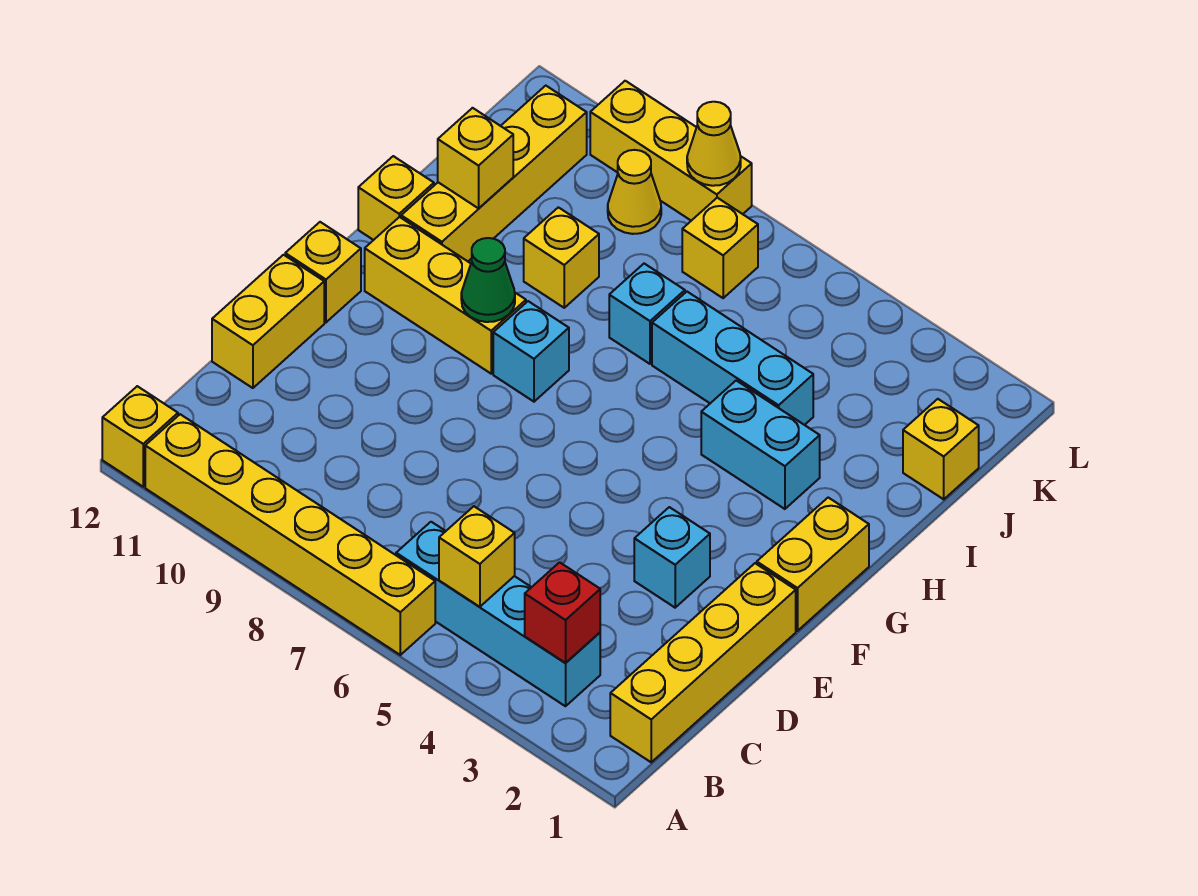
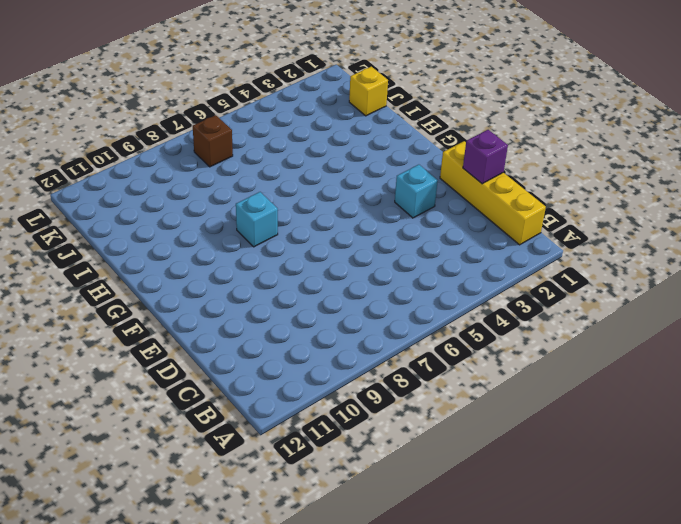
purple 1x1 brick [463,130,508,184] -> none
brown 1x1 brick [193,115,233,167] -> yellow 1x1 brick [682,198,758,298]
none -> yellow 1x6 brick [145,414,435,655]
none -> yellow 1x1 brick [102,386,178,487]
none -> cyan 1x4 brick [396,522,600,706]

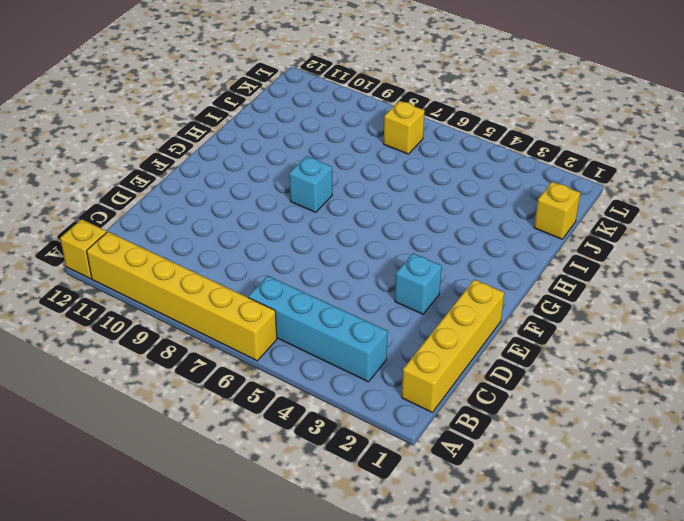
none -> yellow 1x2 brick [212,255,324,388]
none -> yellow 1x2 brick [757,498,869,631]
none -> yellow 1x1 brick [285,222,361,322]

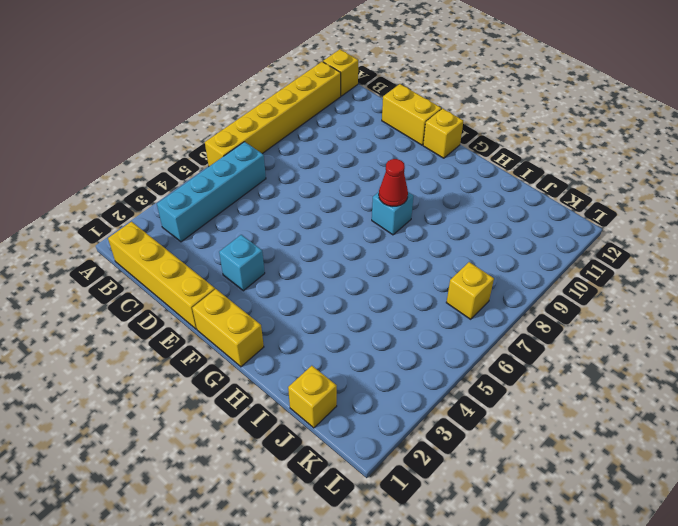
red 1x1 cone [379,159,408,207] -> none
none -> yellow 1x3 brick [365,217,526,374]
none -> cyan 1x2 brick [701,381,820,509]
none -> yellow 1x4 brick [401,86,587,261]

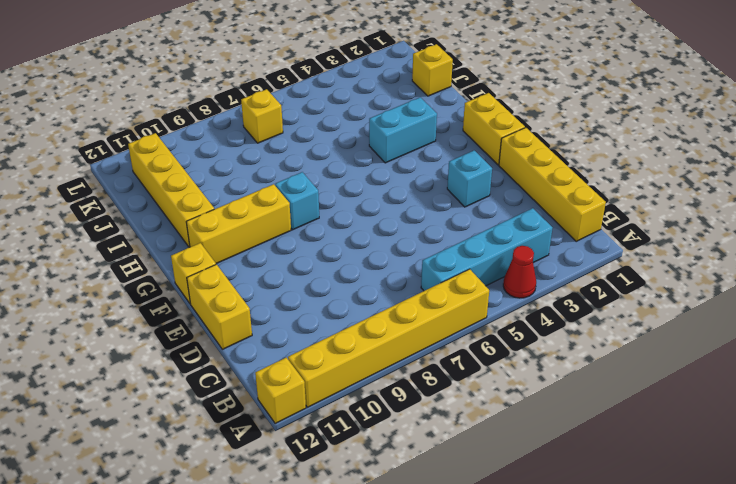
red 1x1 cone [503,246,536,298] -> none
none -> yellow 1x1 brick [358,156,434,240]
none -> cyan 1x3 brick [652,292,813,425]
none -> cyan 1x1 brick [609,264,685,364]

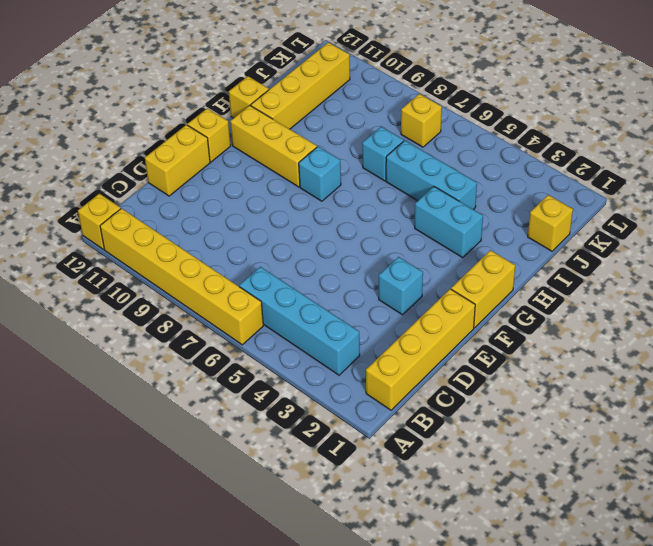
none -> yellow 1x1 brick [524,207,599,308]
none -> yellow 1x1 cone [608,150,661,234]
none -> yellow 1x3 brick [590,81,752,221]

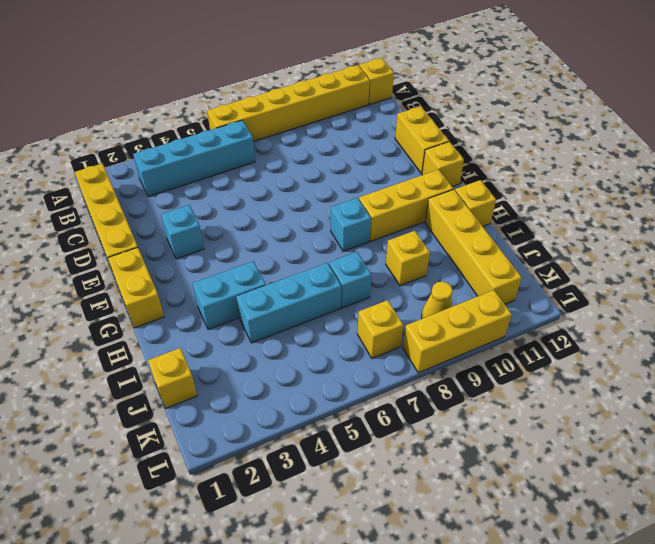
none -> red 1x1 brick [525,562,600,663]
none -> yellow 1x1 brick [439,506,515,607]
none -> green 1x1 cone [461,238,515,322]

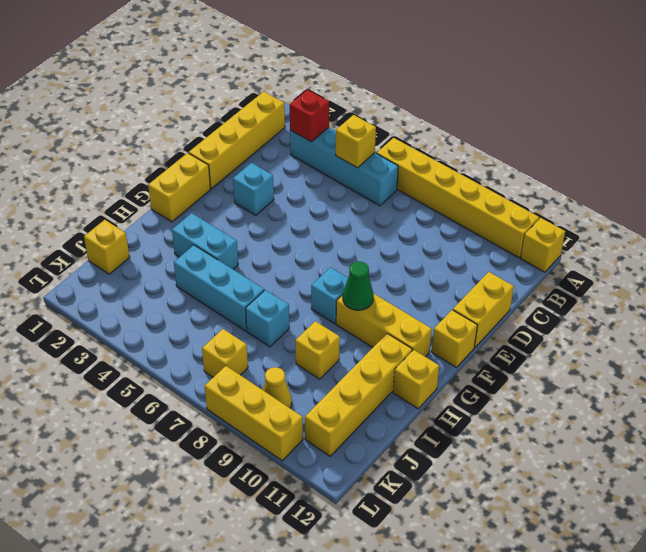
none -> yellow 1x1 brick [438,108,513,208]
none -> yellow 1x1 cone [687,102,741,186]

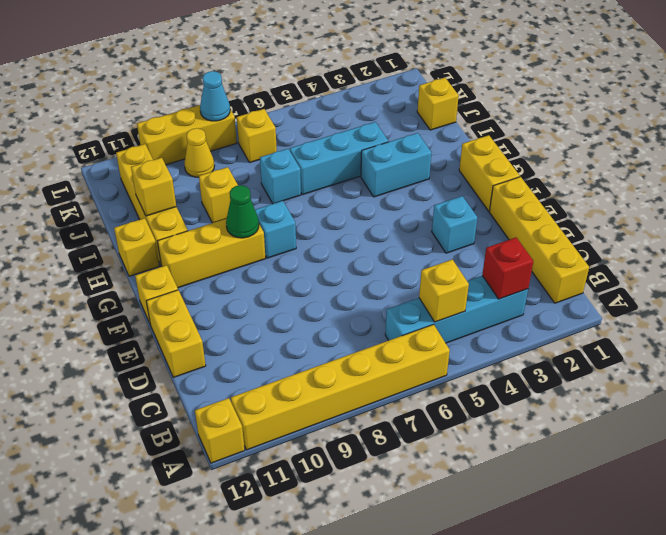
cyan 1x1 cone [200,71,230,121] -> yellow 1x1 cone [687,102,741,186]

